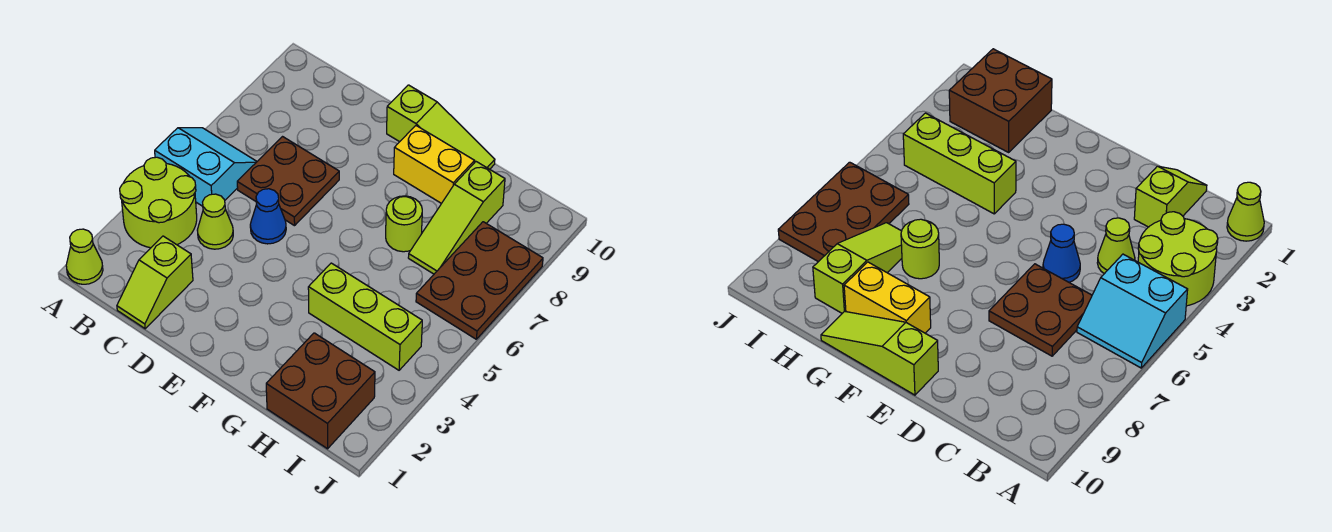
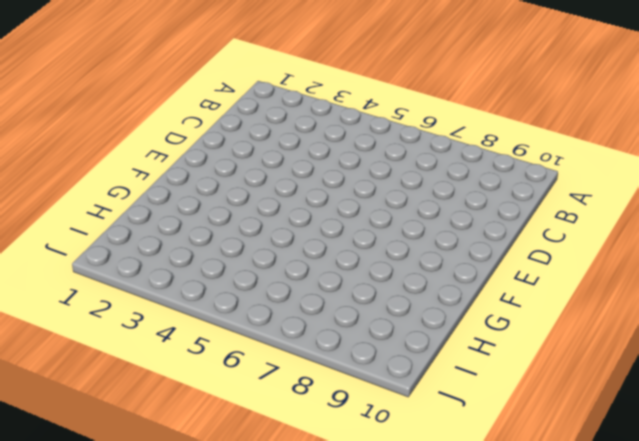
none -> lime 1x1 cone [66,229,103,284]
none -> lime 2x2 round brick [120,157,197,248]
none -> cyan 2x2 slope [155,128,257,206]

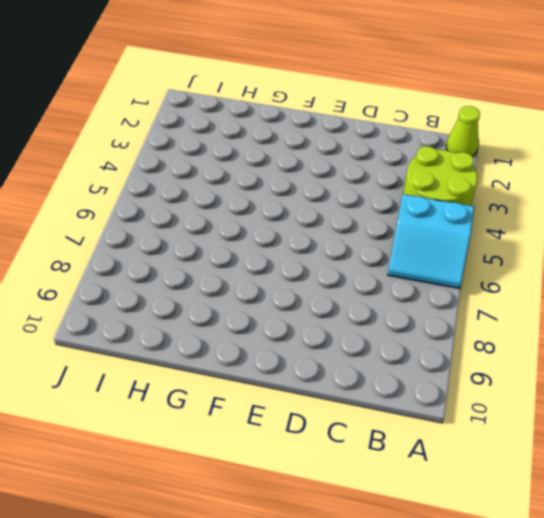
none -> lime 1x2 slope [117,236,193,329]
none -> lime 1x1 cone [197,194,233,249]
none -> brown 2x2 plate [237,137,339,226]

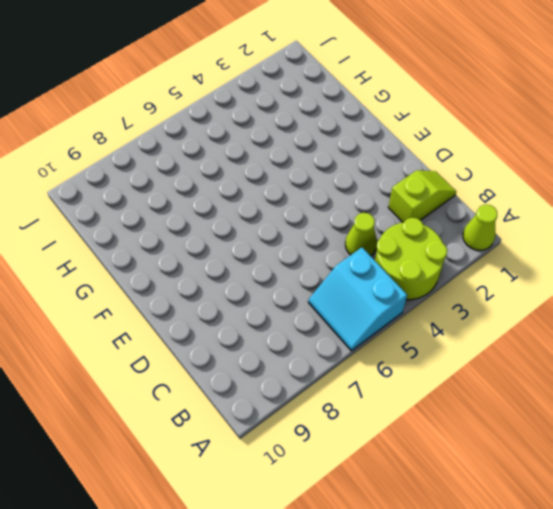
none -> brown 2x2 plate [237,137,339,226]
none -> blue 1x1 cone [250,189,286,244]
none -> lime 1x3 slope [387,85,495,169]

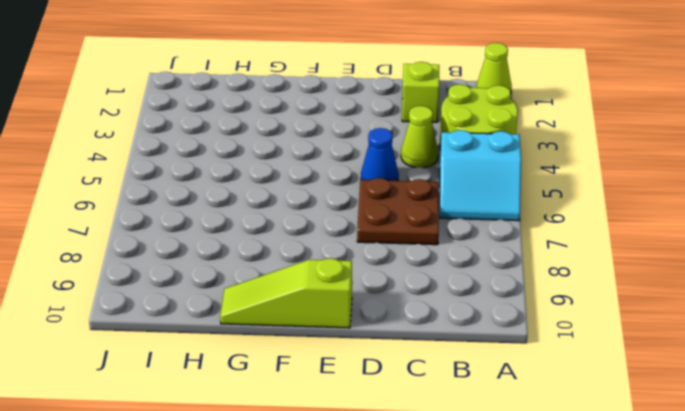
none -> yellow 1x2 brick [394,126,474,203]
none -> lime 1x3 brick [308,263,422,370]
none -> lime 1x1 round brick [386,196,422,252]

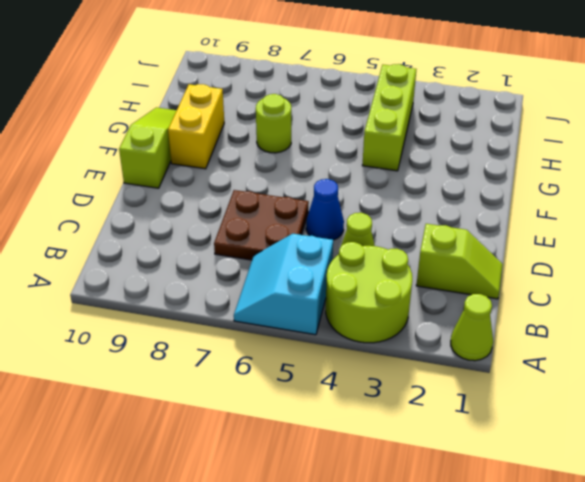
none -> brown 2x2 brick [266,333,375,449]
none -> lime 1x3 slope [408,162,505,274]
none -> brown 2x3 plate [416,222,543,339]

